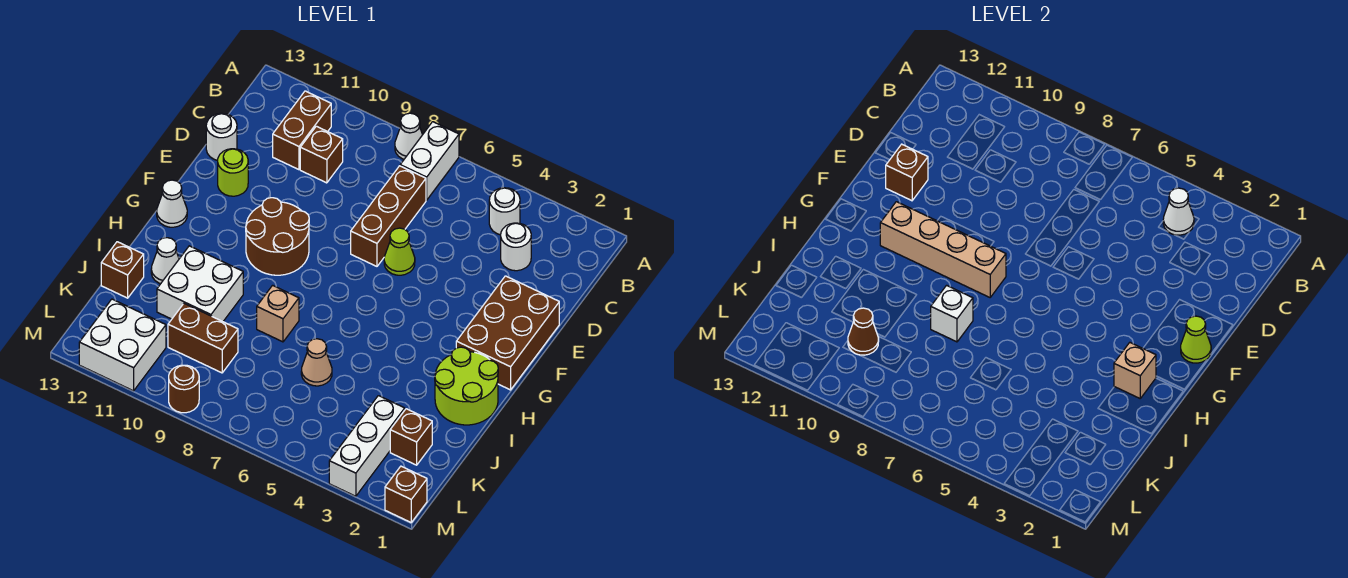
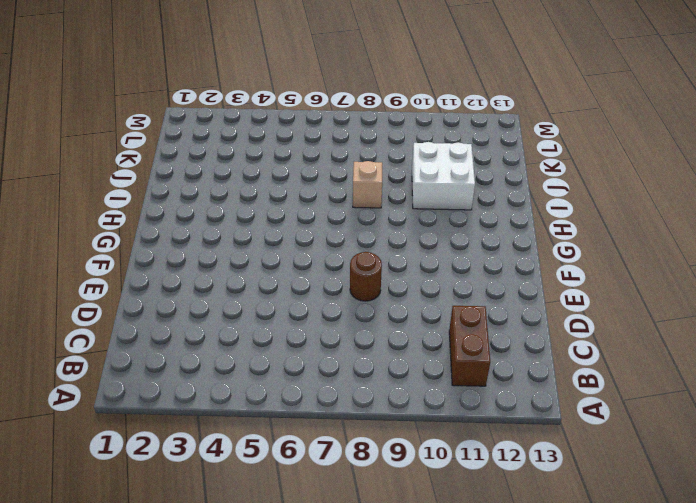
brown 1x1 round brick [350,252,382,301] -> brown 1x1 round brick moved to [169,365,199,413]
none -> white 1x2 brick [400,122,459,200]
none -> white 1x1 cone [395,113,422,159]
none -> white 1x1 round brick [489,188,520,235]
none -> white 1x1 round brick [501,223,531,271]

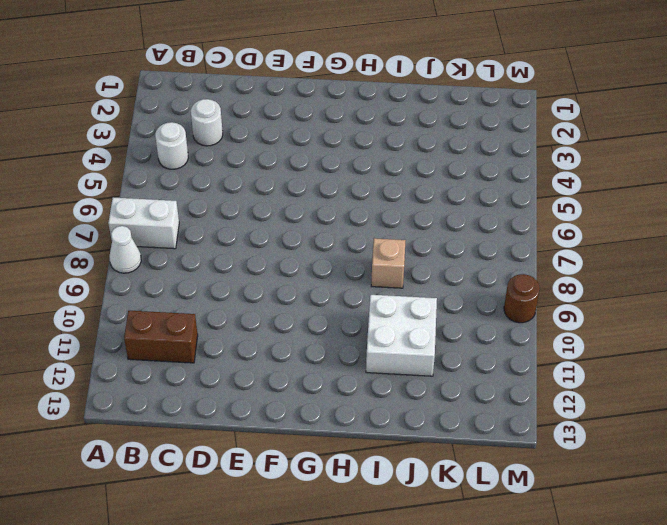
none -> brown 1x3 brick [351,166,426,266]
none -> brown 1x1 brick [300,126,343,183]
none -> white 1x1 round brick [206,113,237,161]
none -> brown 2x3 brick [456,276,559,390]

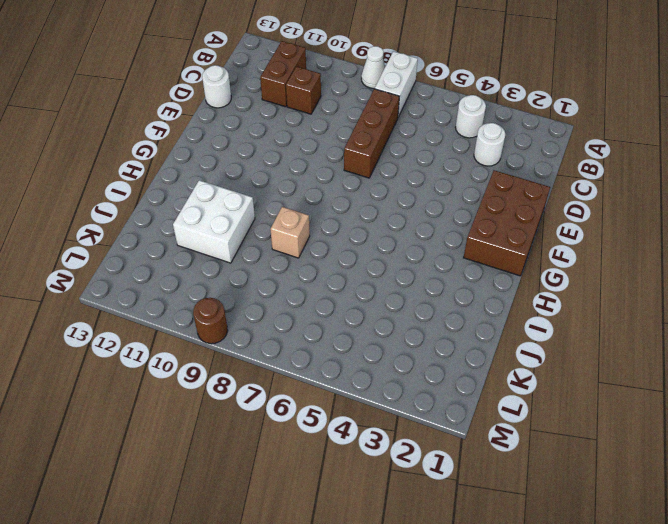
none -> lime 1x1 cone [384,228,415,275]
none -> lime 1x1 round brick [218,149,248,196]
none -> brown 2x2 round brick [246,198,309,275]
none -> white 1x1 cone [157,180,187,227]

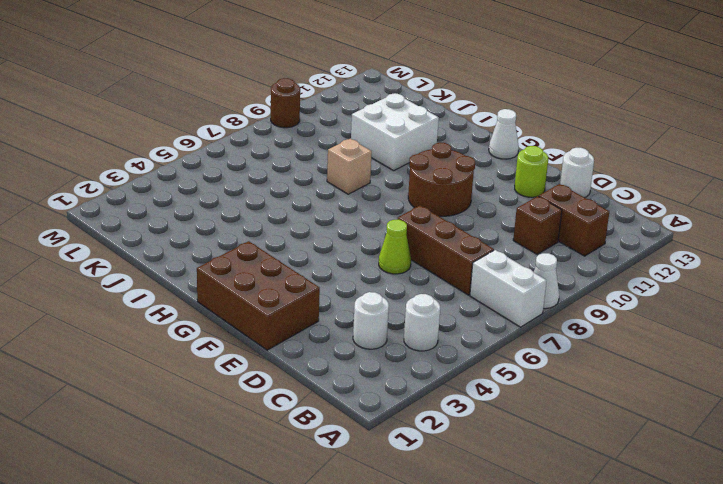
none -> lime 2x2 round brick [435,347,498,425]
none -> white 1x1 cone [151,238,179,284]
none -> tan 1x1 cone [301,339,332,386]
none -> brown 1x1 brick [101,242,144,298]

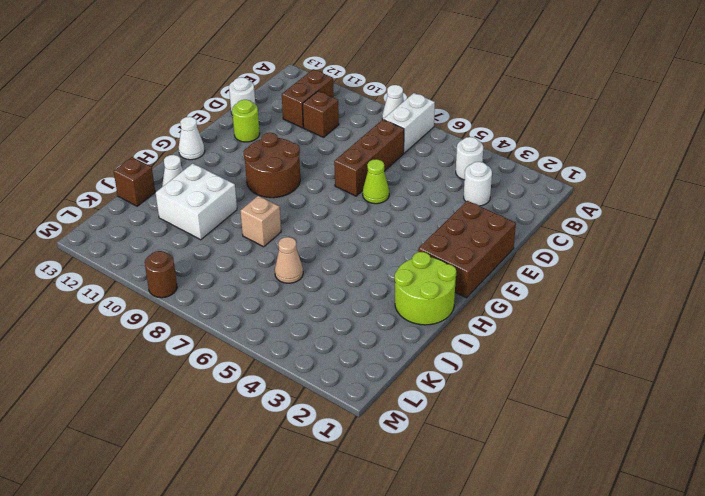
none -> brown 1x1 brick [390,409,432,465]
none -> white 1x3 brick [329,396,405,496]
none -> brown 1x2 brick [168,303,238,373]
none -> white 2x2 brick [79,299,166,391]

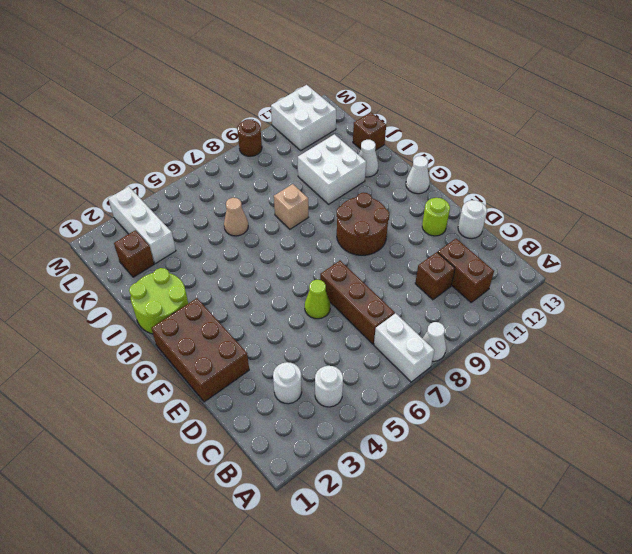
none -> brown 1x2 brick [168,303,238,373]
none -> brown 1x1 brick [385,466,427,522]
none -> white 1x1 cone [1163,188,1194,235]
none -> brown 1x1 brick [886,144,928,201]

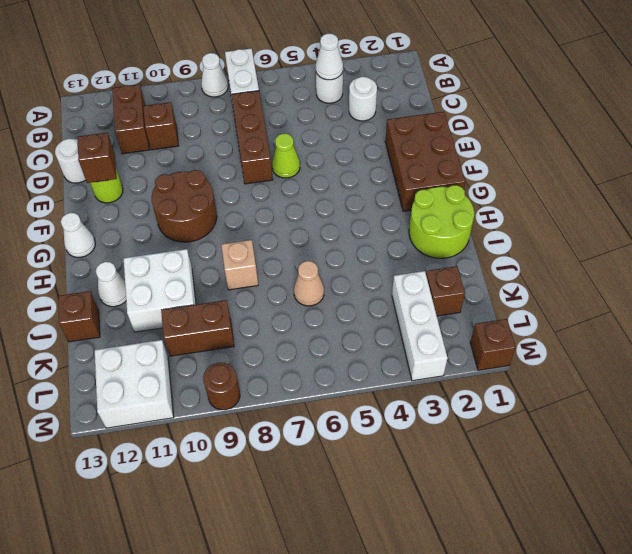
none -> lime 1x1 cone [1181,316,1211,363]
none -> tan 1x4 brick [880,202,1006,297]
none -> tan 1x1 brick [1114,343,1156,398]
none -> white 1x1 brick [931,285,973,342]

